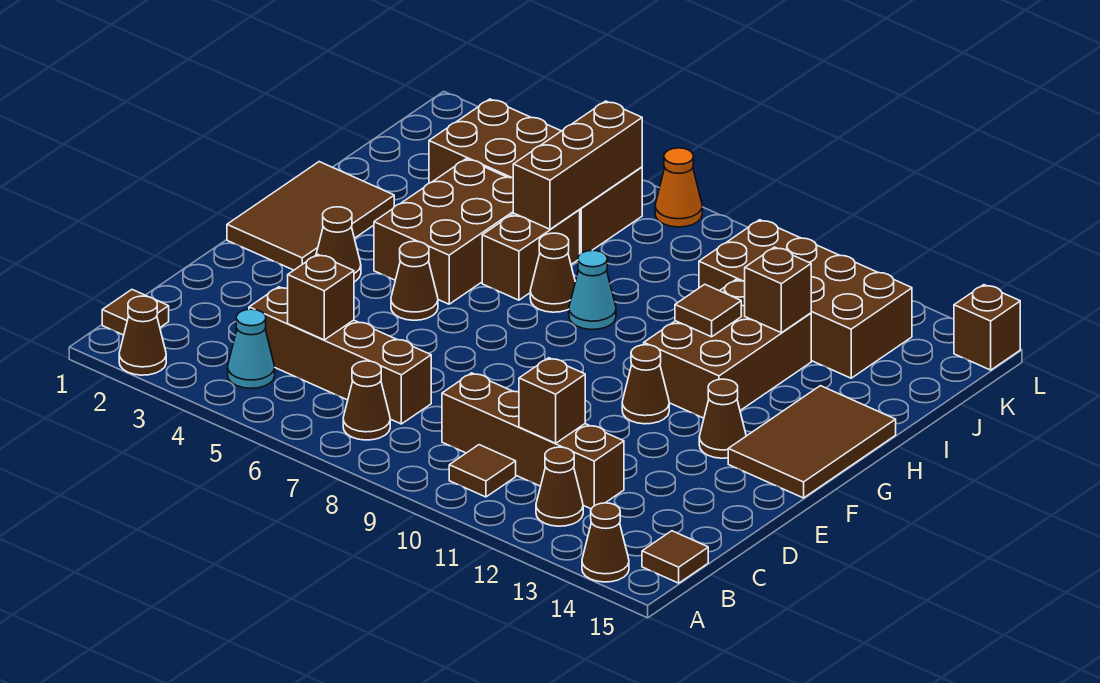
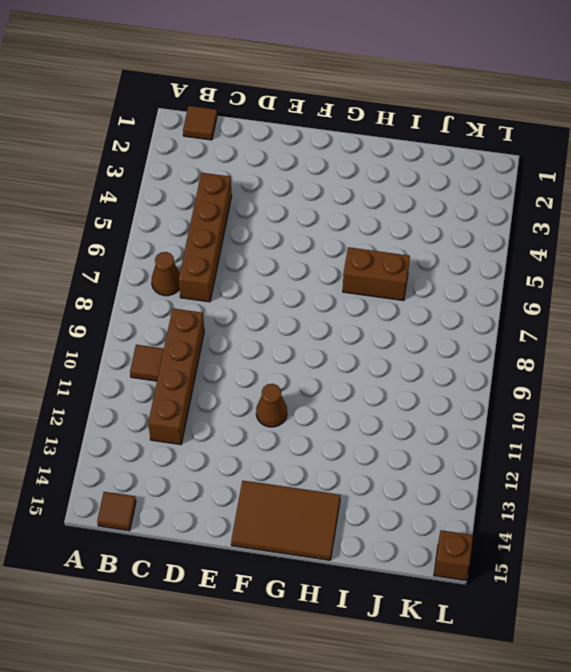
none -> brown 1x1 cone [119,296,166,375]
none -> brown 1x1 cone [582,503,629,582]
none -> cyan 1x1 cone [228,309,275,388]
none -> brown 1x1 cone [536,447,583,526]

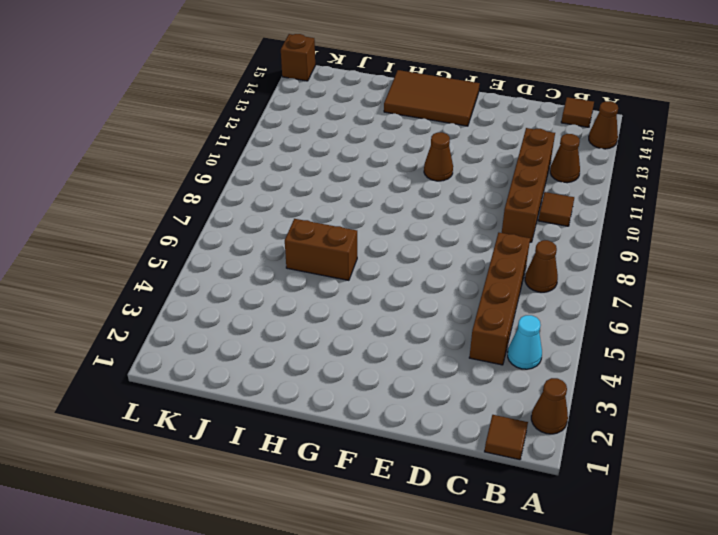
none -> brown 2x3 tile [227,162,394,270]
none -> brown 1x1 cone [316,207,361,282]
none -> brown 1x1 cone [391,241,438,320]
none -> brown 1x1 cone [699,379,746,458]

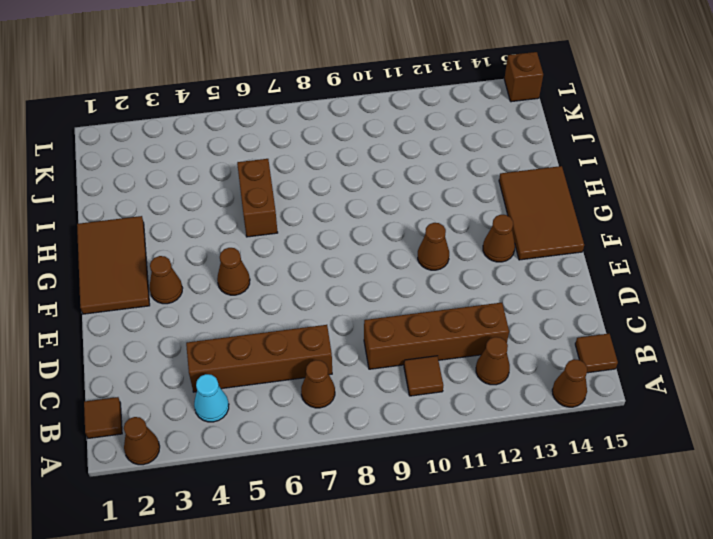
none -> brown 2x3 brick [374,159,513,304]
none -> brown 2x3 brick [644,280,811,418]
none -> brown 1x1 cone [530,233,575,312]
none -> cyan 1x1 cone [569,250,616,330]

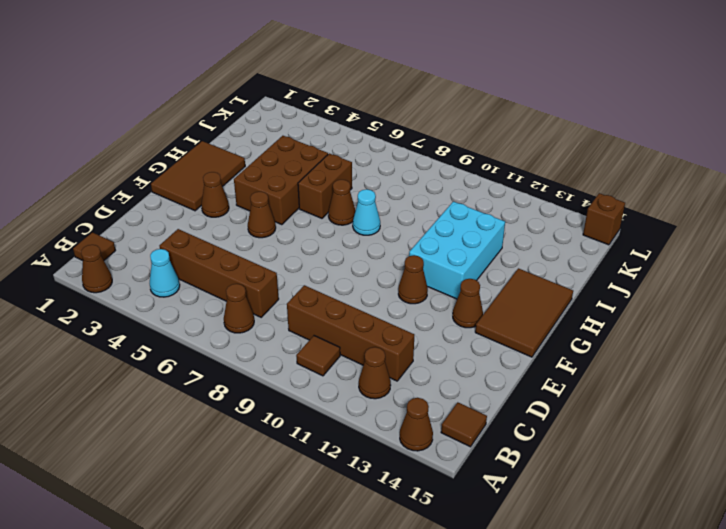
cyan 2x3 brick [409,202,505,299] -> brown 2x3 brick [644,280,811,418]
none -> brown 2x4 brick [429,99,643,254]
none -> brown 2x4 brick [699,220,912,378]
none -> orange 1x1 cone [655,148,702,227]
none -> brown 1x1 brick [288,254,354,340]

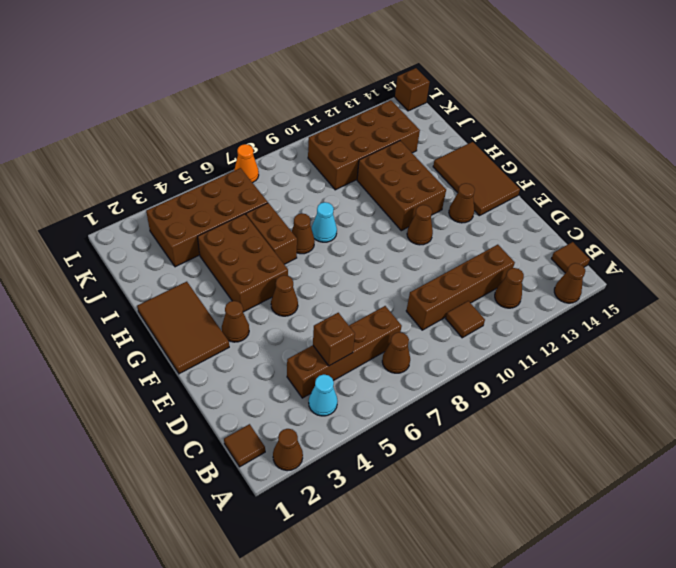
none -> brown 1x1 brick [519,358,585,443]
none -> brown 1x1 tile [675,284,741,337]
none -> brown 1x3 brick [513,101,642,229]
none -> brown 1x1 brick [745,247,811,333]

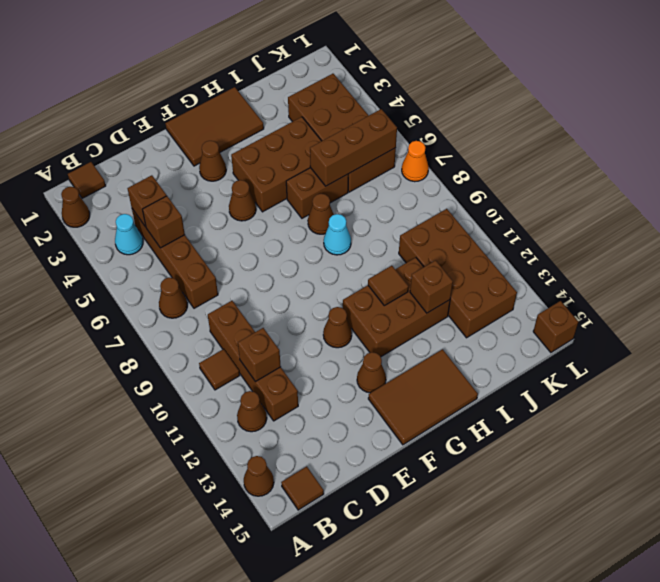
brown 1x1 brick [128,175,166,227] -> none

